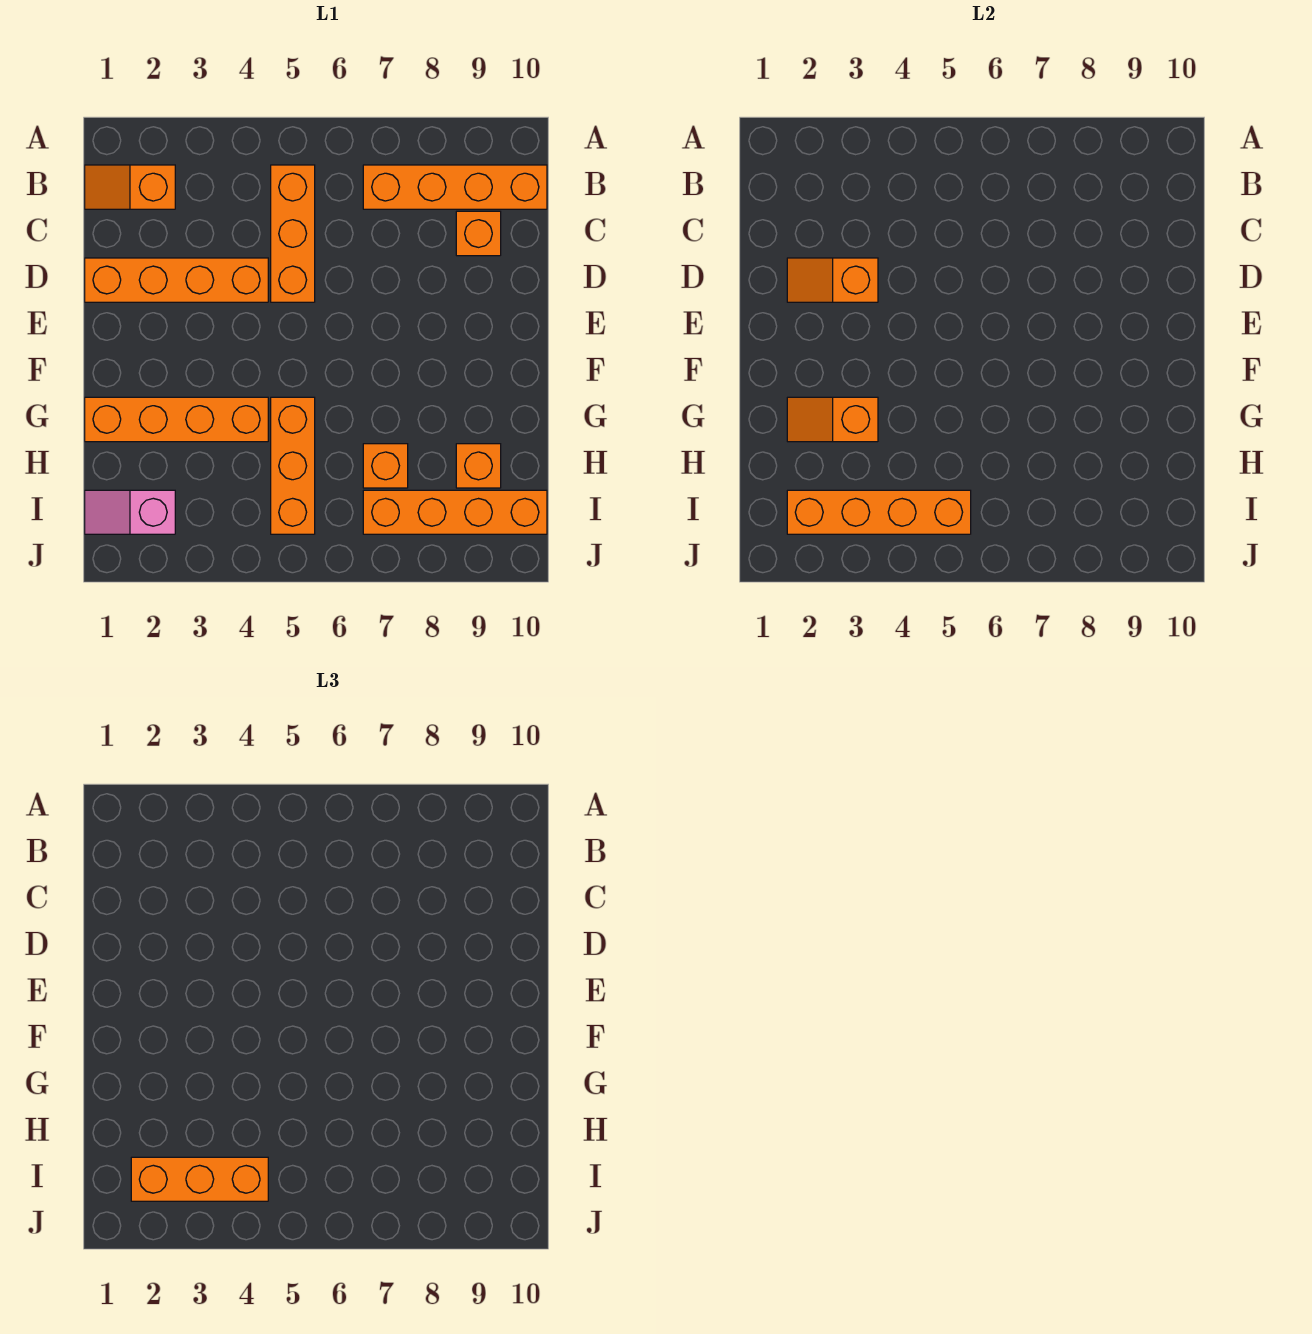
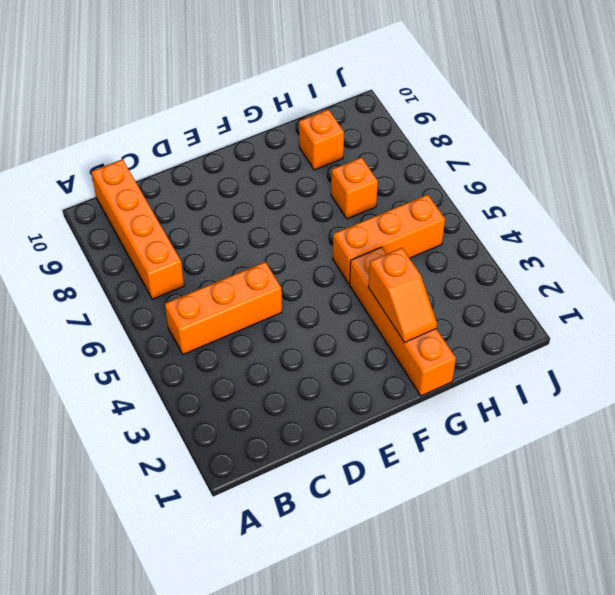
none -> orange 1x2 slope [85,165,175,209]
none -> orange 1x1 brick [456,211,501,256]
none -> orange 1x4 brick [85,258,268,302]

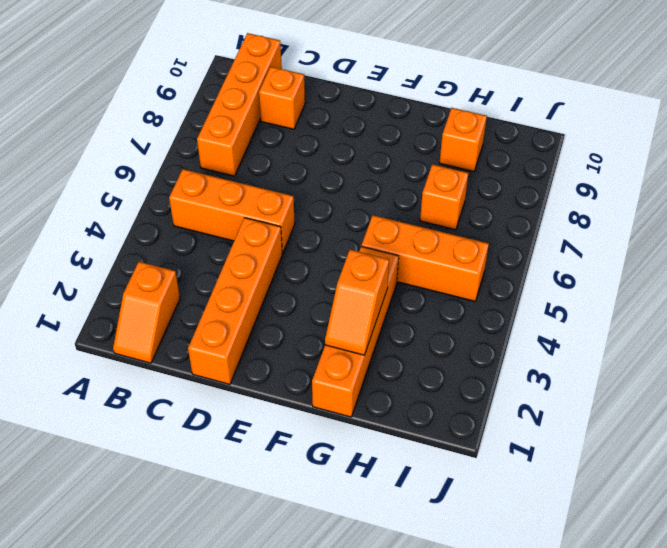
none -> pink 1x2 slope [85,490,175,534]
none -> orange 1x4 brick [363,490,547,534]
none -> orange 1x2 slope [787,258,878,302]

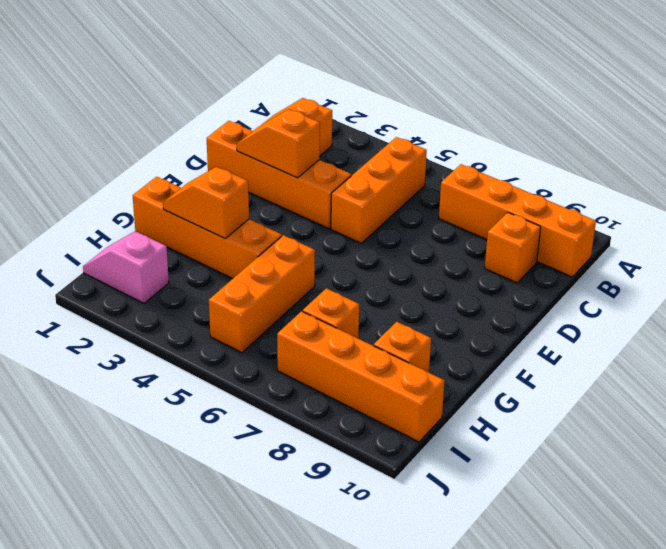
none -> orange 1x4 brick [787,490,971,534]
none -> orange 1x3 brick [131,1157,268,1201]

